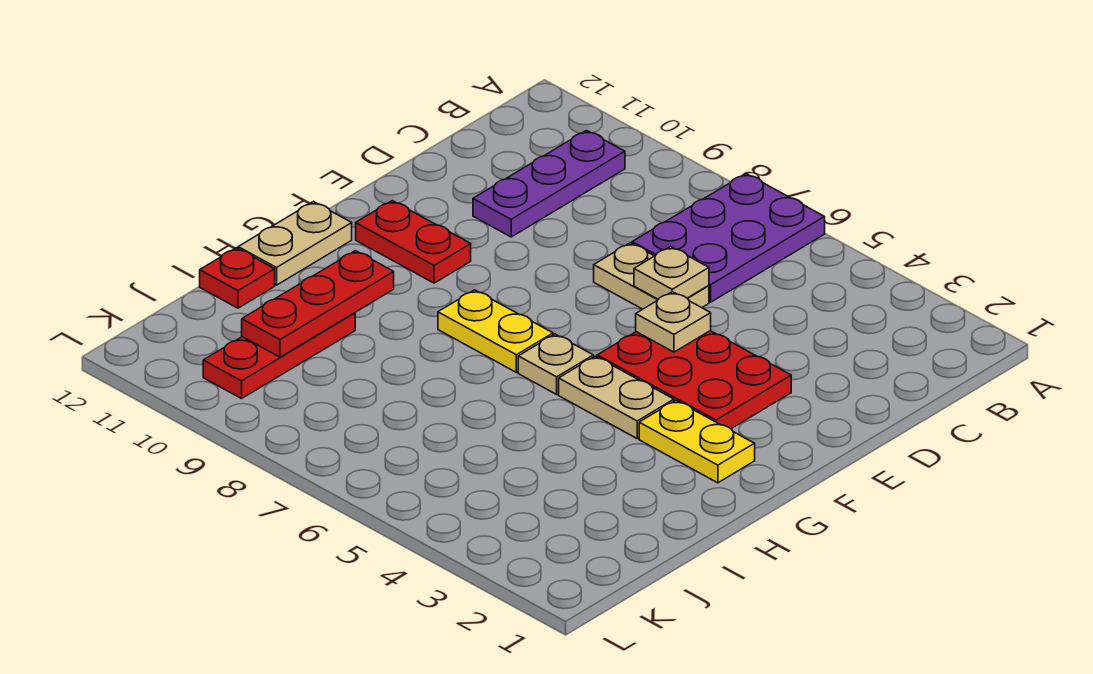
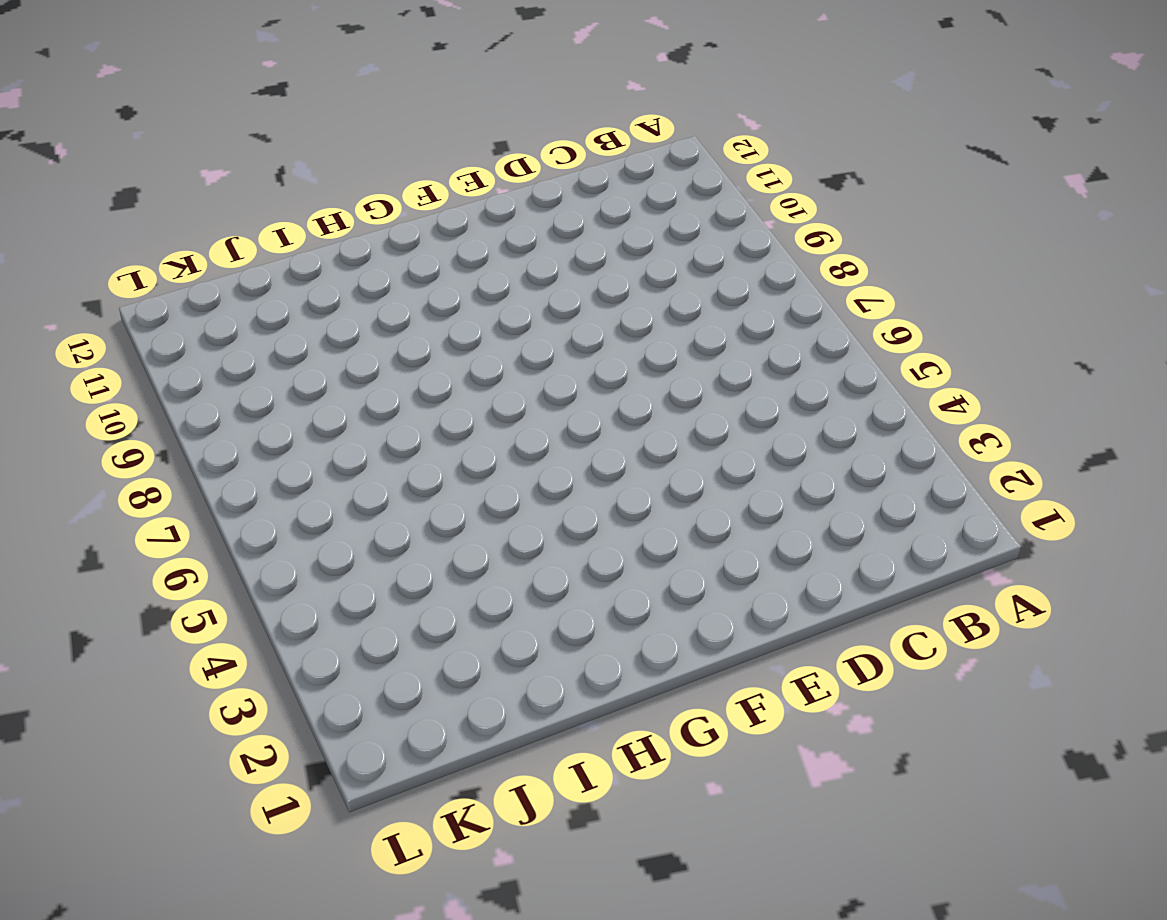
none -> purple 2x3 plate [632,174,825,302]
none -> purple 1x3 plate [473,130,625,237]
none -> tan 1x2 plate [594,243,709,309]

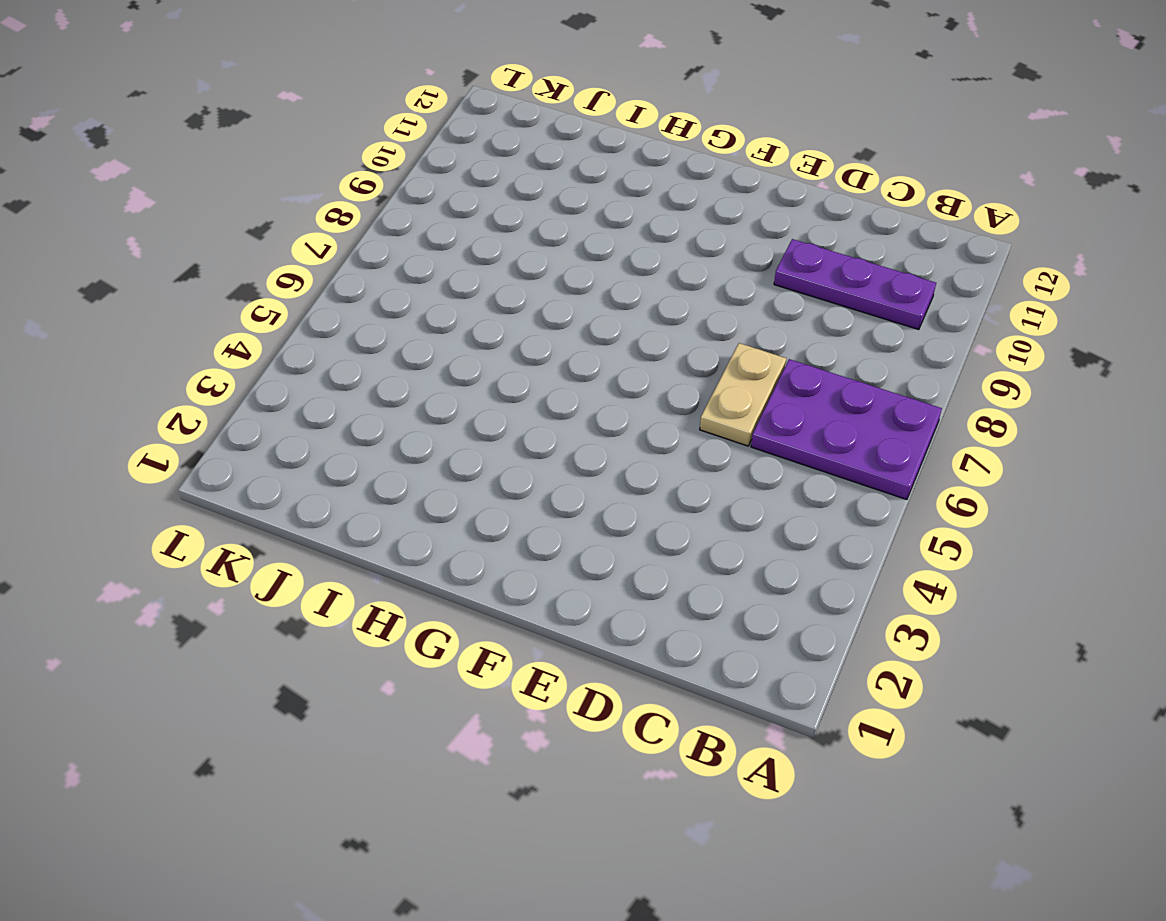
none -> red 2x3 plate [597,331,791,429]
none -> red 1x2 plate [356,201,471,283]
none -> yellow 1x2 plate [639,400,755,483]

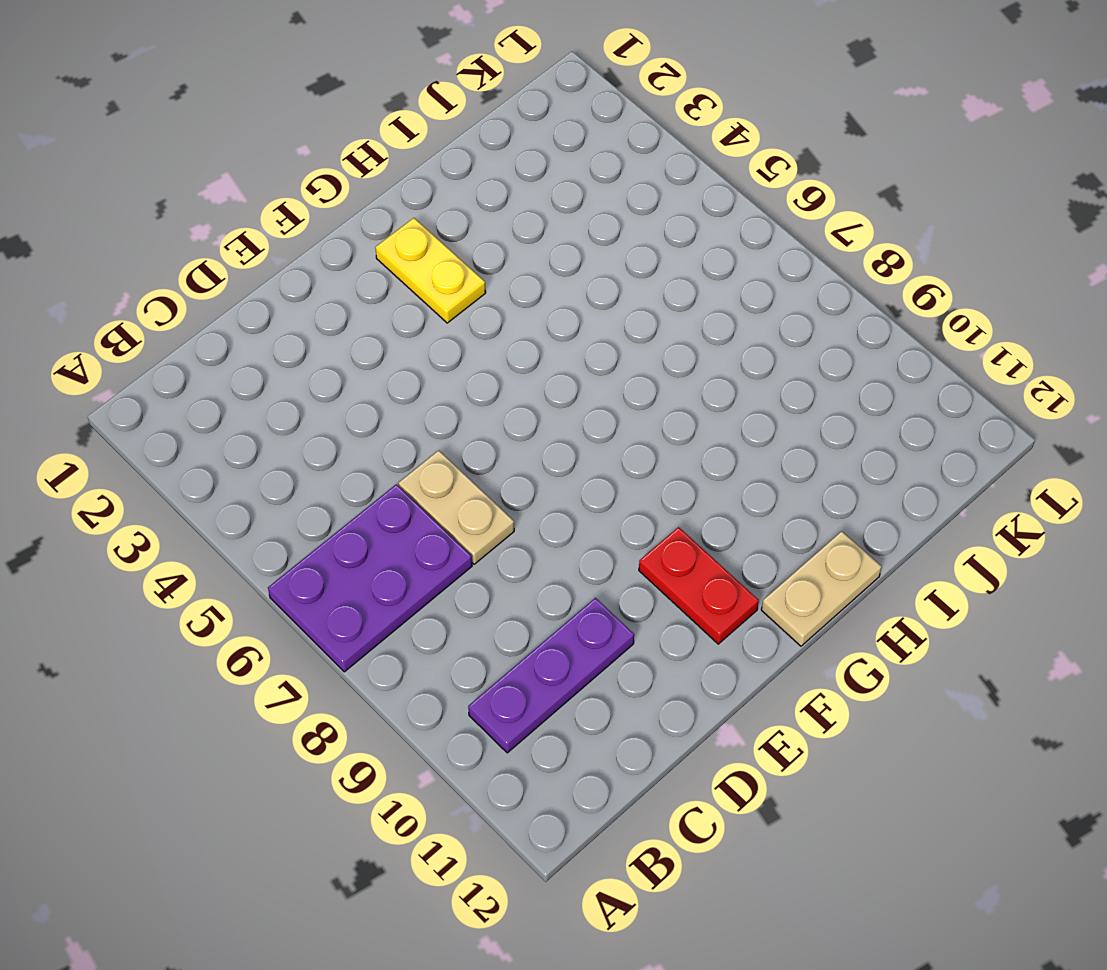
none -> red 2x3 plate [597,331,791,429]
none -> tan 1x2 plate [559,356,674,439]
none -> tan 1x1 plate [518,334,593,394]

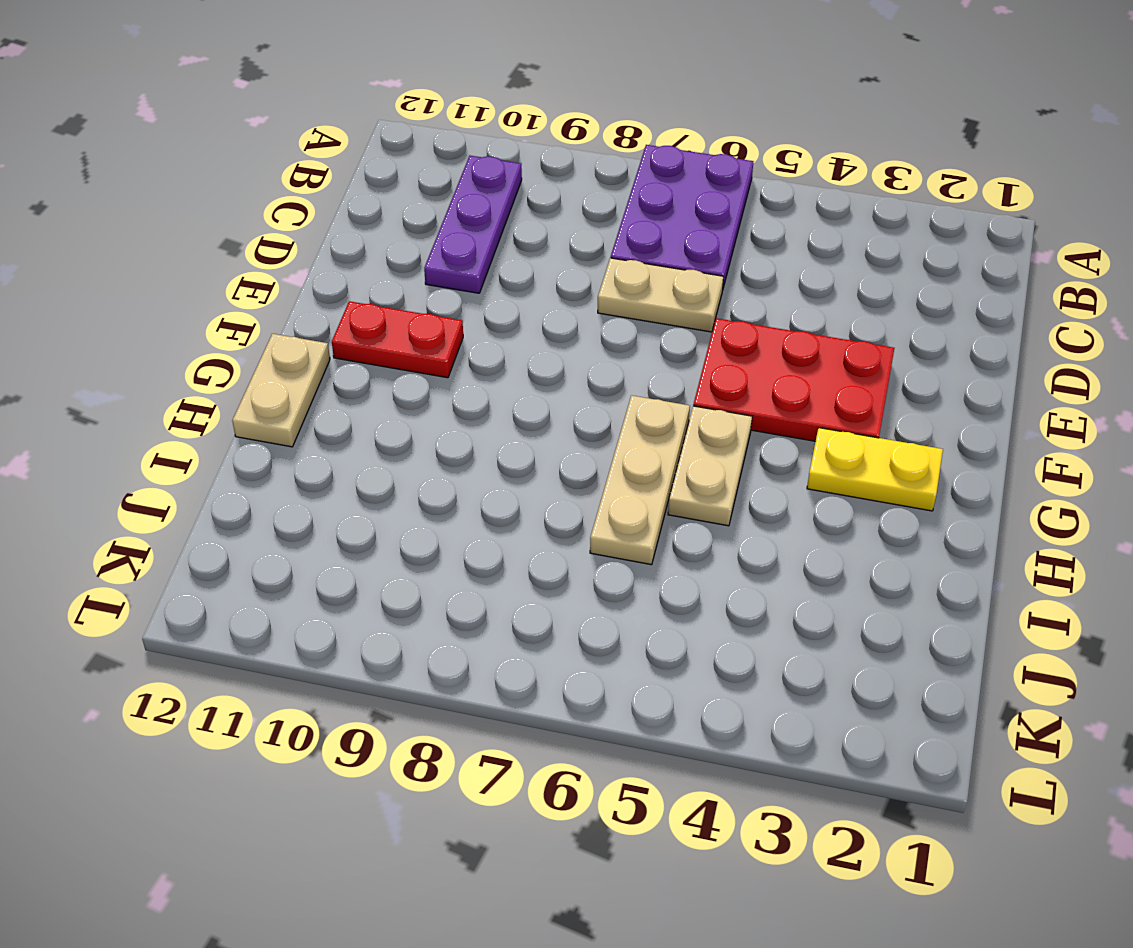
tan 1x2 plate [668,406,752,526] -> tan 1x2 plate turned to [559,356,674,439]
tan 1x3 plate [590,395,690,565] -> tan 1x1 plate [518,334,593,394]
none -> yellow 1x2 plate [438,290,553,372]
none -> red 1x3 plate [203,313,355,399]
none -> red 1x1 plate [200,248,275,308]

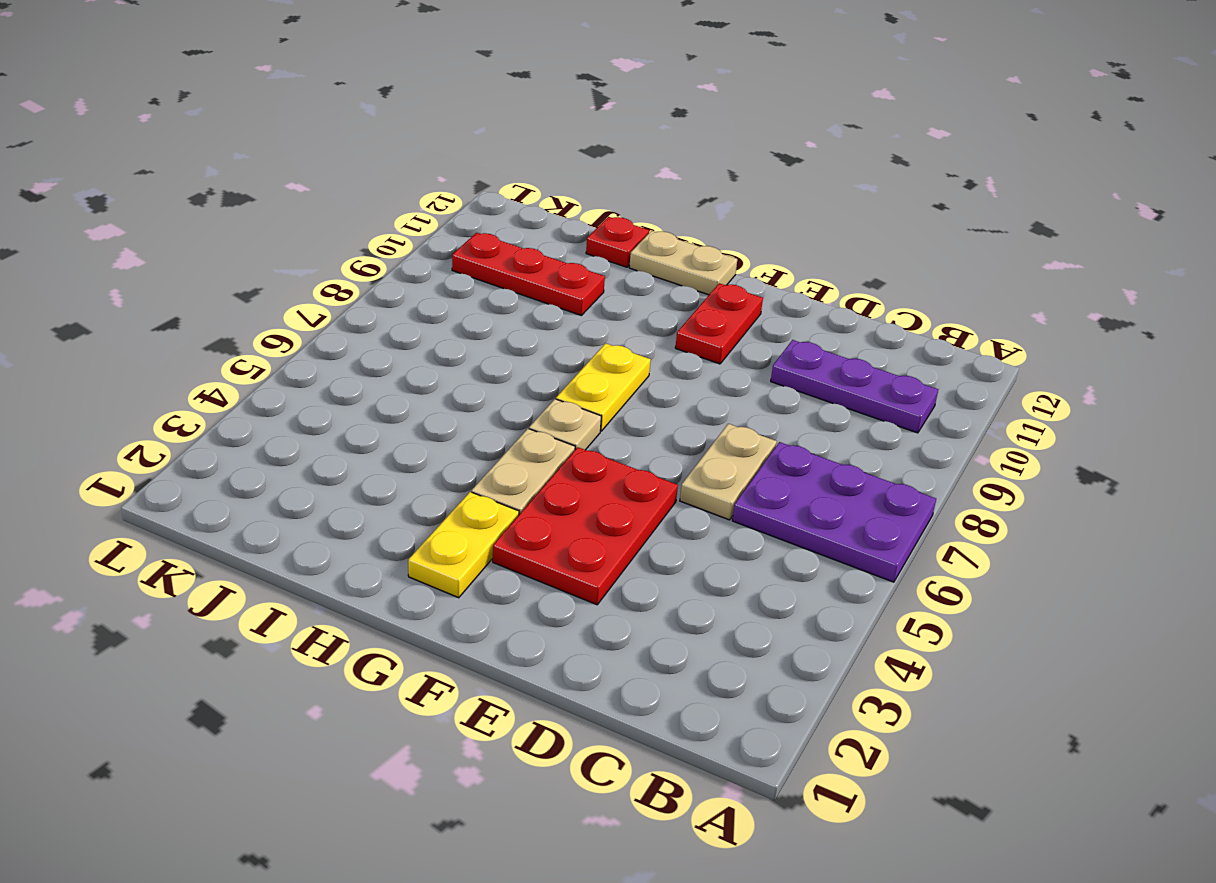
none -> tan 1x1 plate [634,247,709,299]
none -> tan 1x1 plate [636,292,711,352]
none -> red 1x3 plate [242,251,394,357]

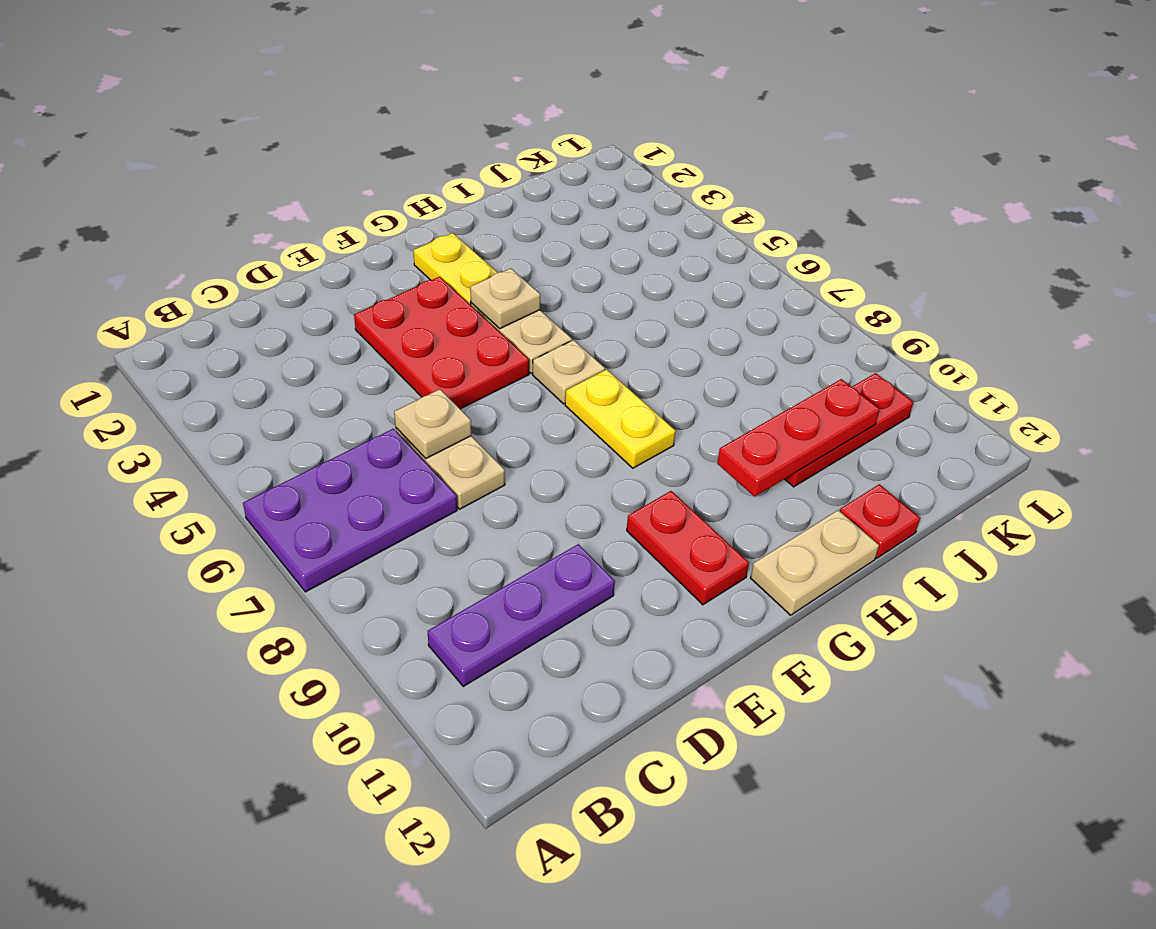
tan 1x1 plate [470,268,540,328] -> tan 1x1 plate moved to [636,292,711,352]

